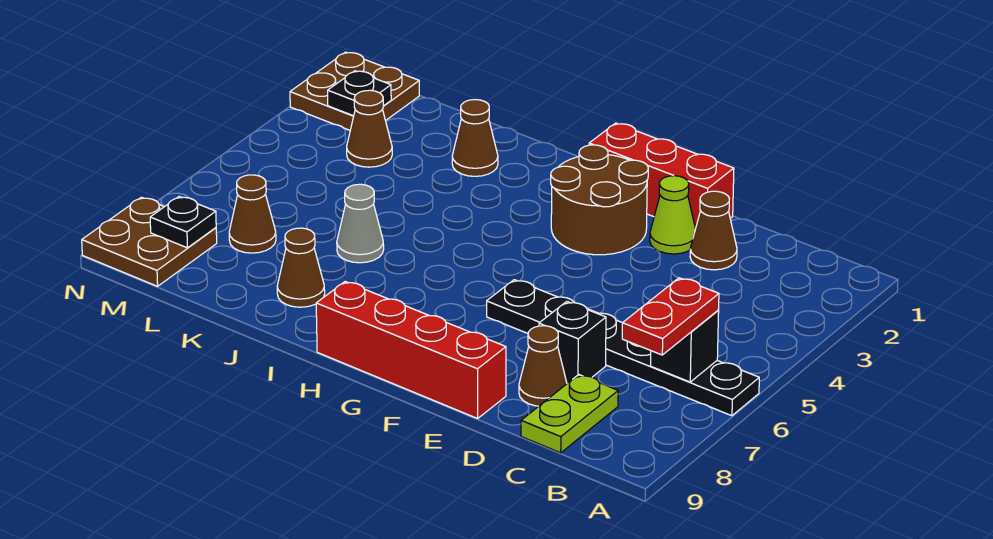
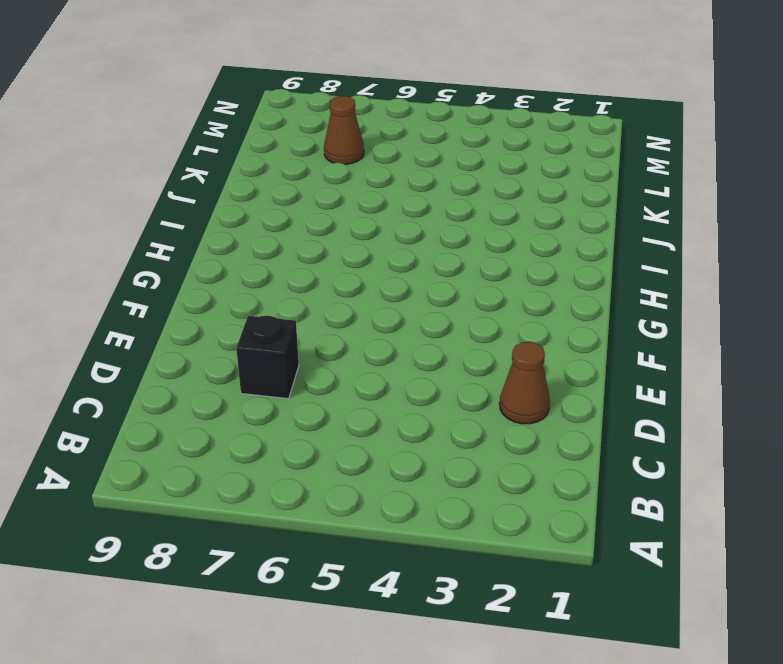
none -> black 1x6 plate [487,280,759,416]
none -> lime 1x2 plate [521,375,618,453]
none -> brown 1x1 cone [519,326,567,406]

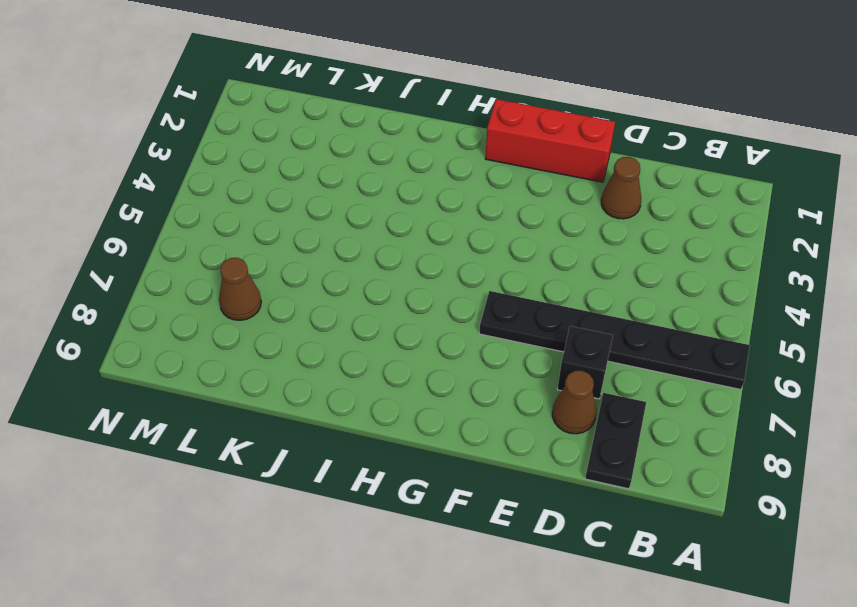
black 1x2 plate [585,393,646,489] -> lime 1x2 plate [521,375,618,453]
none -> lime 1x1 cone [650,176,696,254]
none -> red 1x4 brick [316,282,506,418]
none -> brown 2x2 round brick [551,145,648,255]

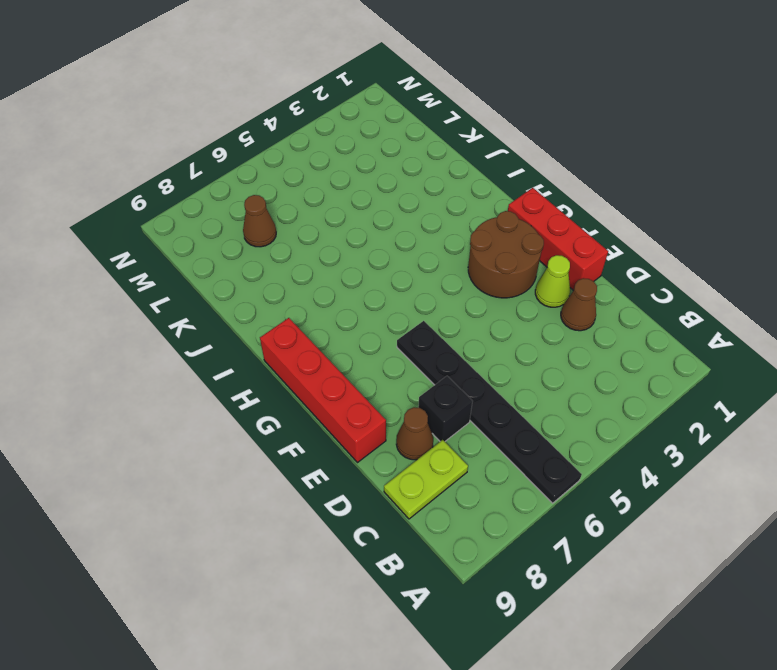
none -> brown 1x1 cone [452,100,498,176]
none -> grey 1x1 cone [337,184,384,263]
none -> brown 1x1 cone [277,228,325,307]

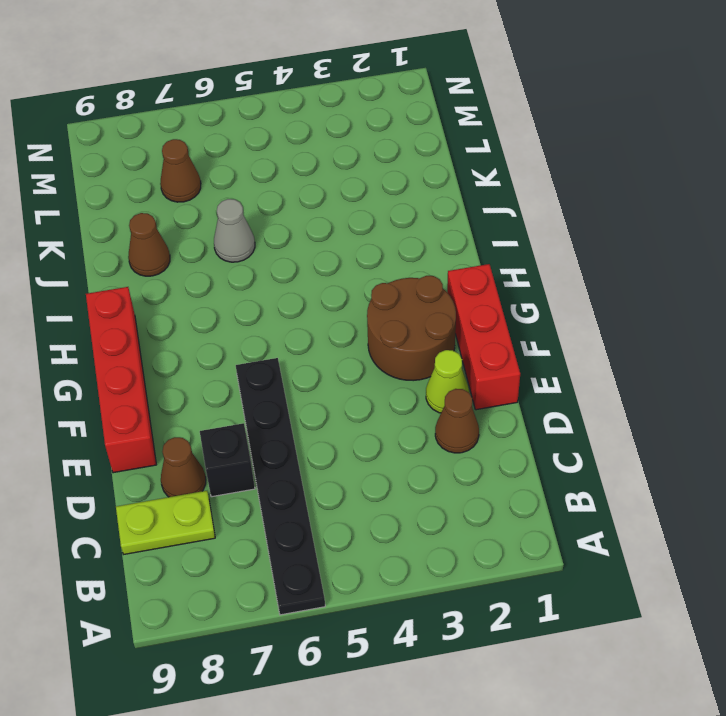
none -> brown 1x1 cone [452,100,498,176]
none -> brown 1x1 cone [347,90,392,167]
none -> brown 2x2 plate [290,52,419,130]

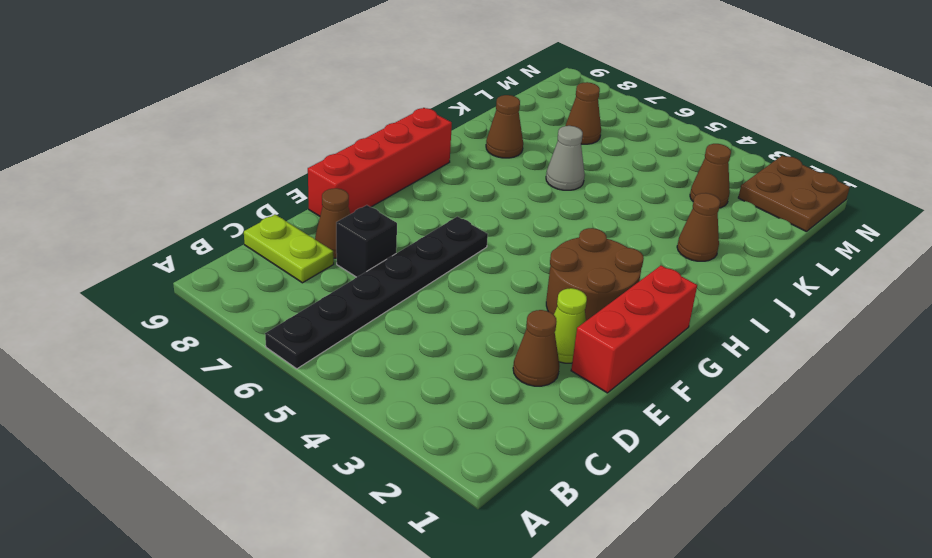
none -> brown 2x2 plate [82,197,217,286]
none -> black 1x1 brick [651,311,719,382]
none -> black 1x1 plate [328,71,391,116]

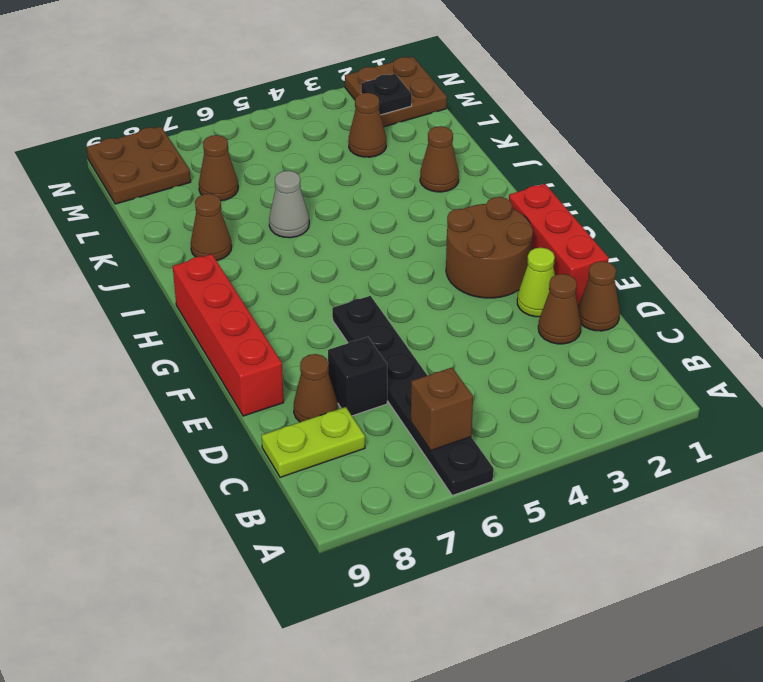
brown 1x1 brick [411,368,473,450] -> black 1x1 brick [651,311,719,382]
brown 1x1 cone [578,261,620,331] -> none
none -> black 1x1 plate [150,197,216,248]
none -> red 1x2 plate [622,278,719,355]

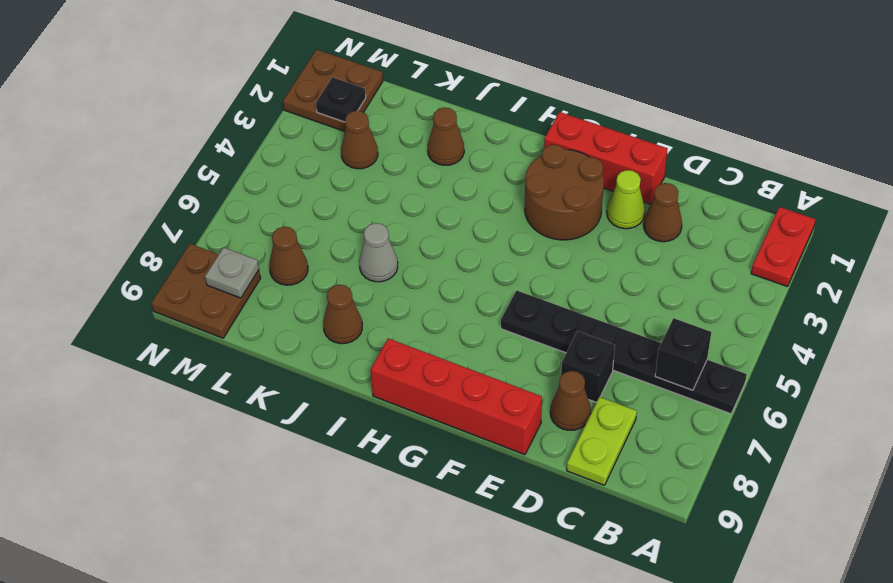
red 1x2 plate [751,207,815,287] -> red 1x2 plate moved to [622,278,719,355]
grey 1x1 plate [205,247,259,298] -> black 1x1 plate [150,197,216,248]

